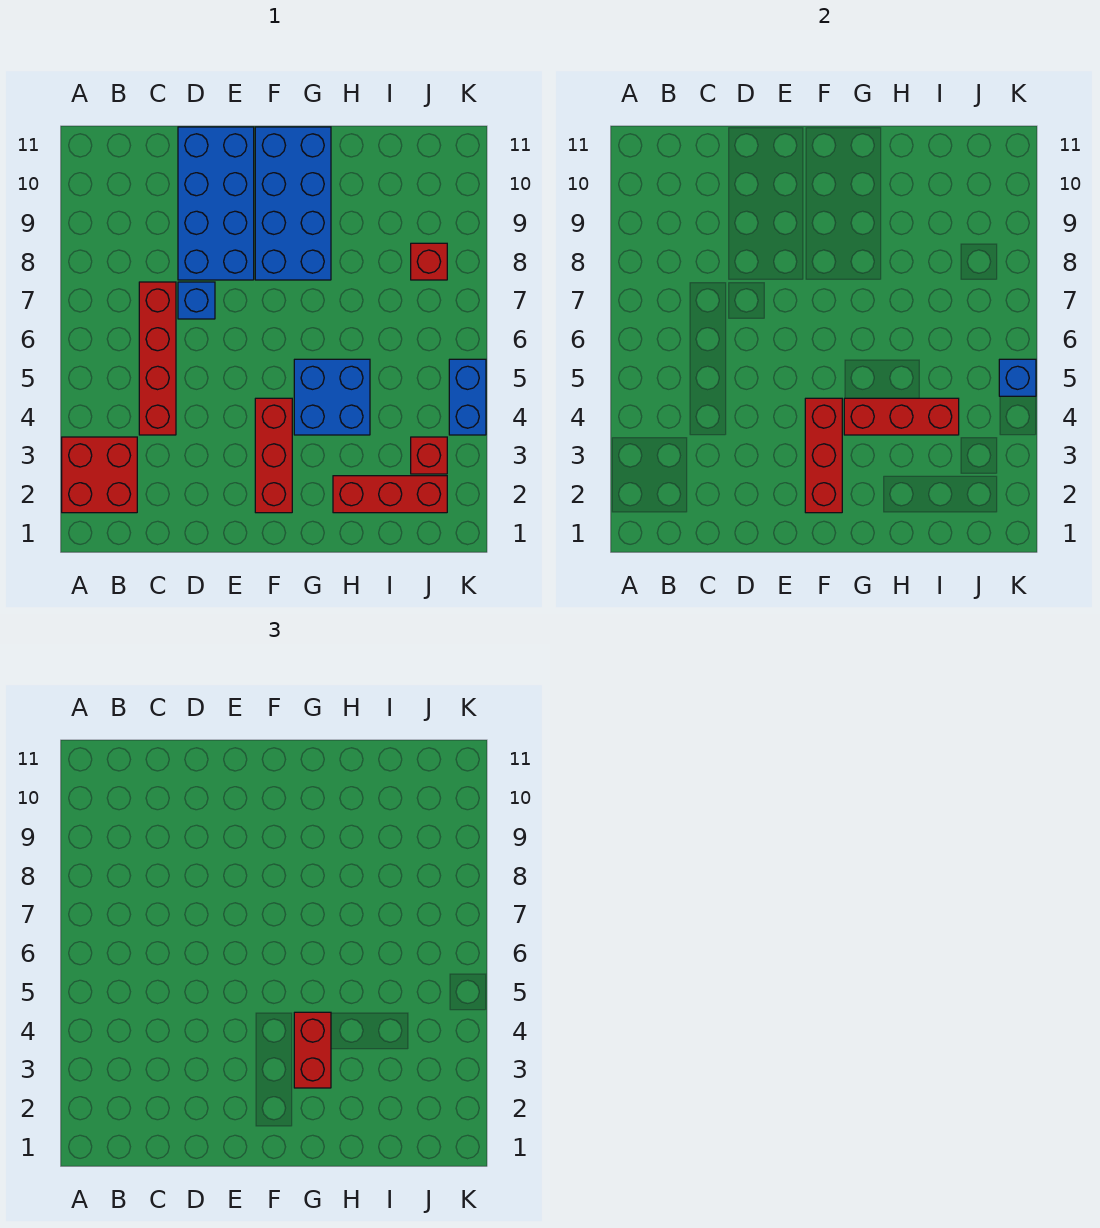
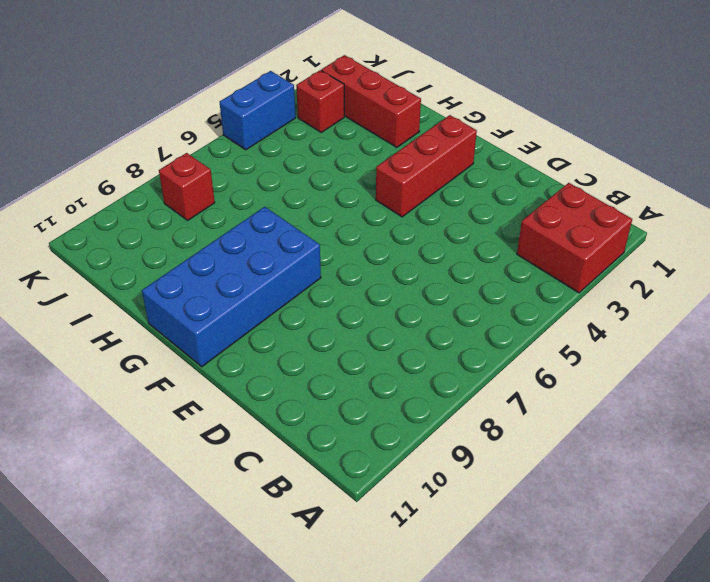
none -> red 1x4 brick [139,282,176,435]
none -> blue 1x1 brick [178,282,215,319]
none -> blue 2x4 brick [178,127,254,280]

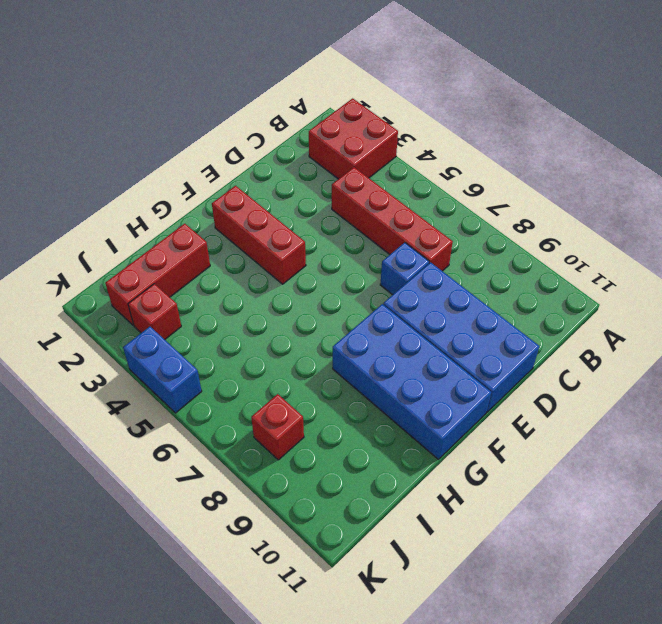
none -> blue 2x2 brick [294,359,370,435]
none -> red 1x3 brick [805,398,842,513]
none -> red 1x3 brick [844,398,959,435]

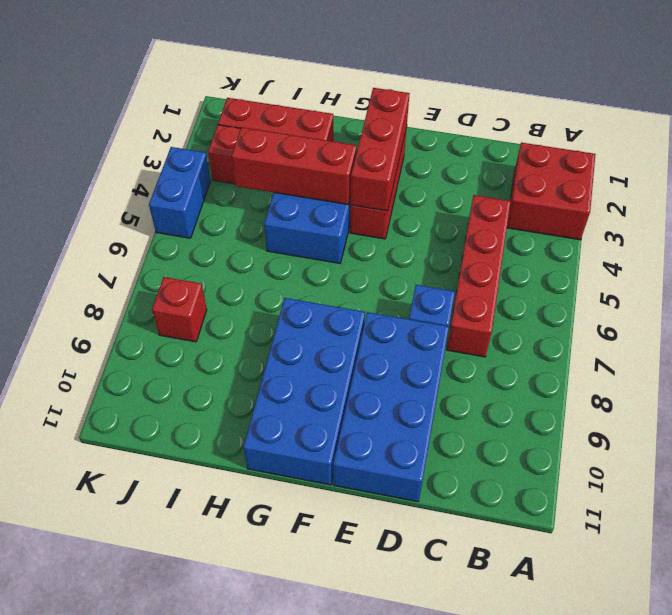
none -> blue 1x1 brick [999,359,1036,396]
none -> red 1x2 brick [294,1012,331,1088]

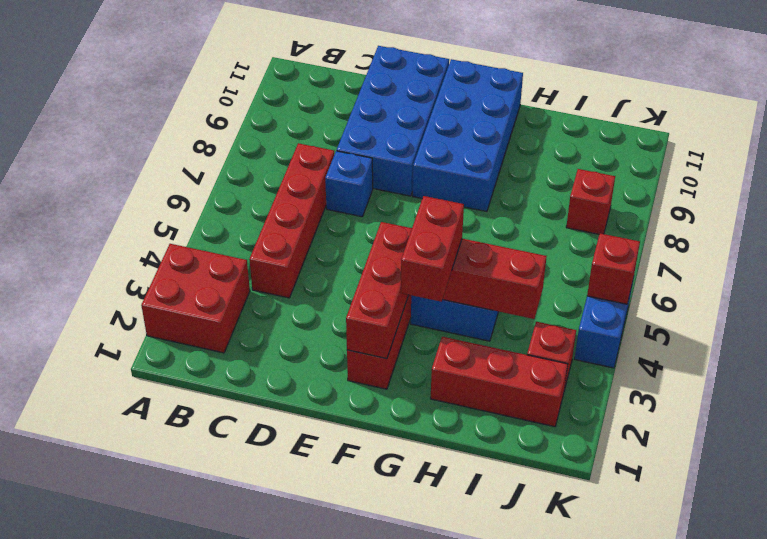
red 1x1 brick [587,233,640,304] -> blue 1x1 brick [999,359,1036,396]

